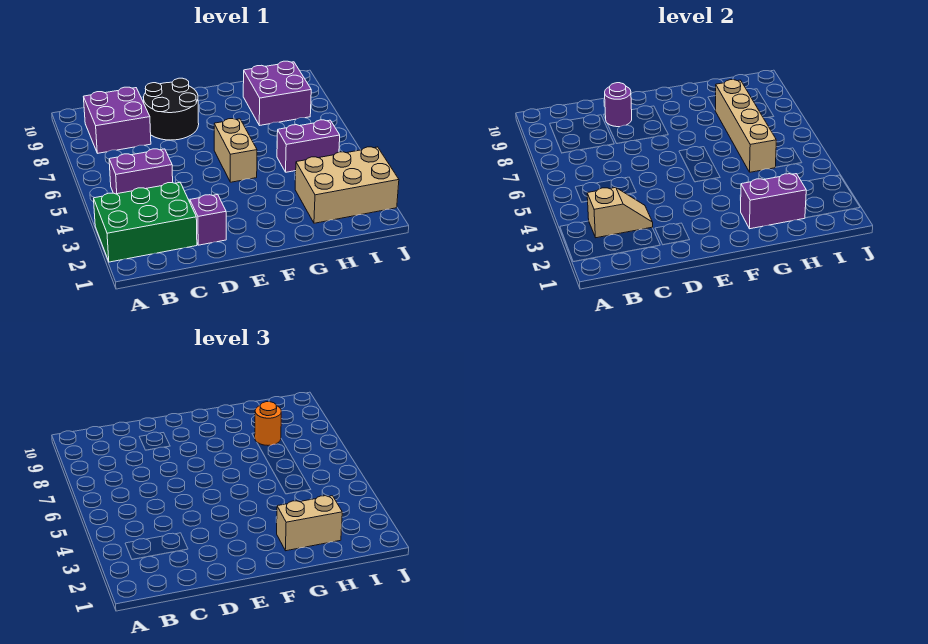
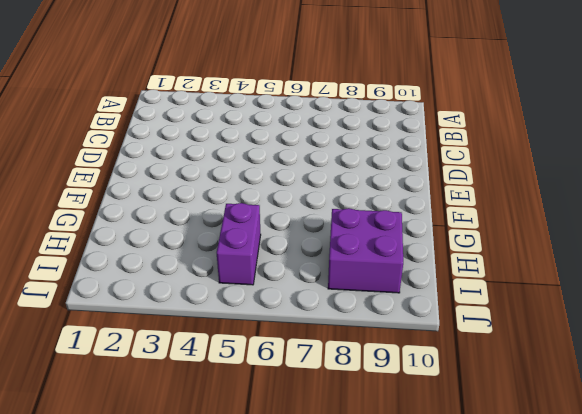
none -> green 2x3 brick [94,183,197,262]
none -> purple 1x2 brick [109,149,173,194]
none -> purple 2x2 brick [84,87,151,153]

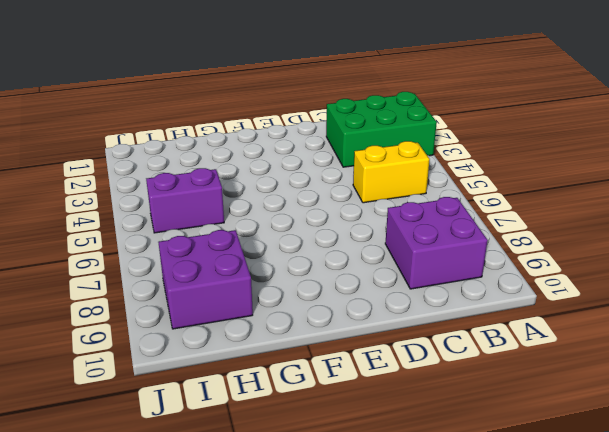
yellow 1x2 brick [353,141,430,203] -> purple 1x2 brick [109,149,173,194]
none -> purple 1x1 brick [190,195,226,245]
none -> black 2x2 round brick [144,78,199,140]
none -> tan 1x2 brick [214,119,257,182]

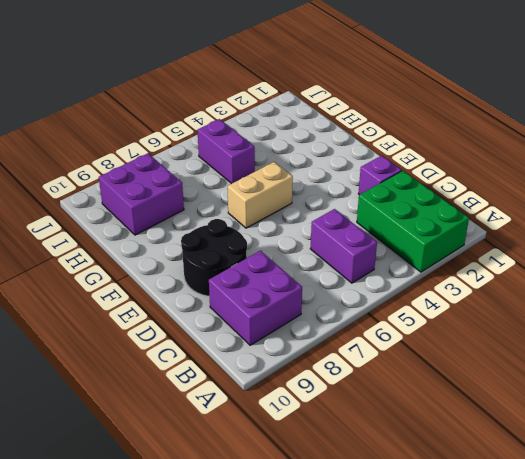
none -> tan 2x3 brick [295,147,399,223]
none -> tan 1x2 slope [587,188,653,238]
none -> purple 1x1 round brick [605,83,632,127]

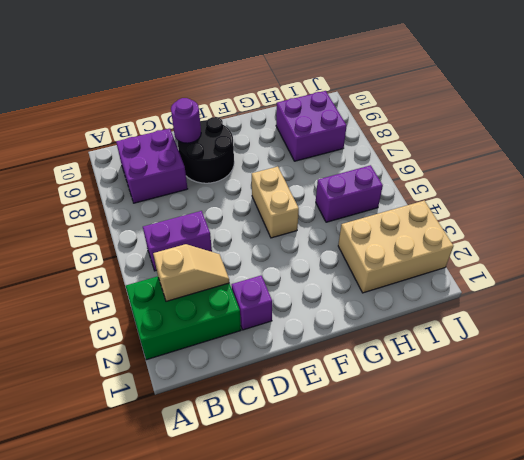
none -> purple 1x2 brick [741,174,806,229]
none -> tan 1x4 brick [715,80,776,172]
none -> tan 1x2 brick [277,496,342,551]

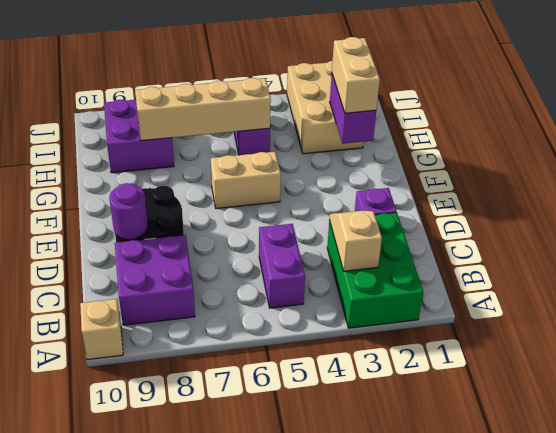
tan 1x1 brick [80,299,123,360] -> none
none -> orange 1x1 round brick [255,402,281,445]

